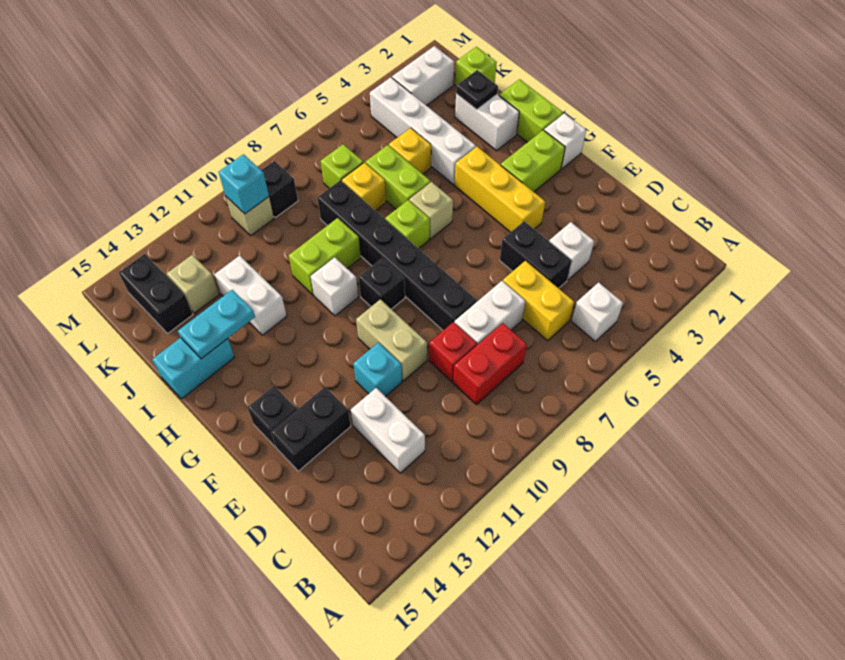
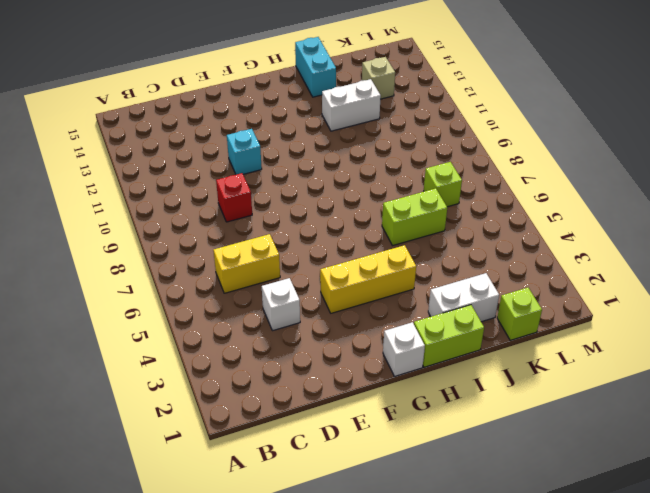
none -> white 1x1 brick [572,282,623,341]
none -> red 1x2 brick [453,323,527,405]
none -> white 1x2 brick [351,388,425,473]
none -> black 1x2 brick [500,221,572,288]

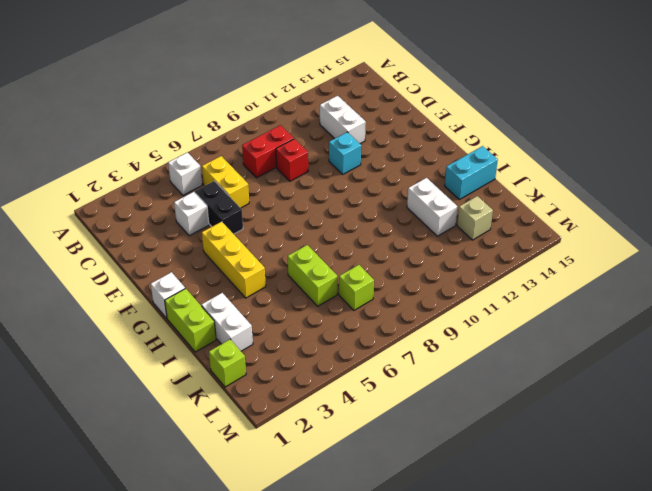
none -> white 1x2 brick [454,281,525,345]
none -> black 1x6 brick [317,180,477,330]
none -> tan 1x2 brick [356,299,427,381]
none -> black 1x2 brick [271,387,351,471]

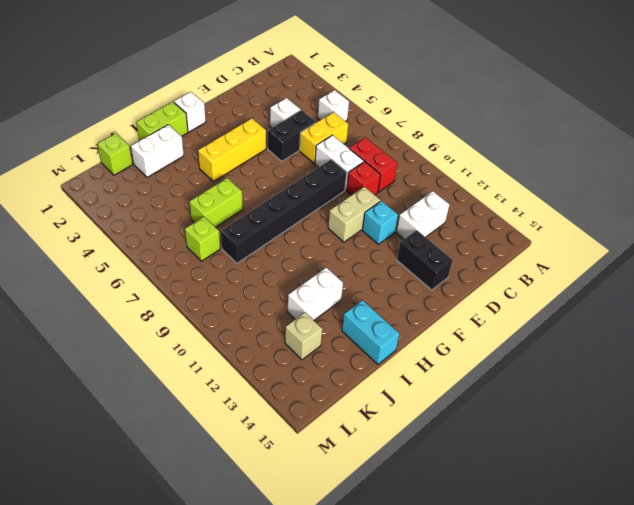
none -> black 1x1 brick [247,386,297,447]
none -> lime 1x2 brick [501,130,565,192]
none -> black 1x1 brick [359,258,405,309]
none -> tan 1x1 brick [409,182,453,239]

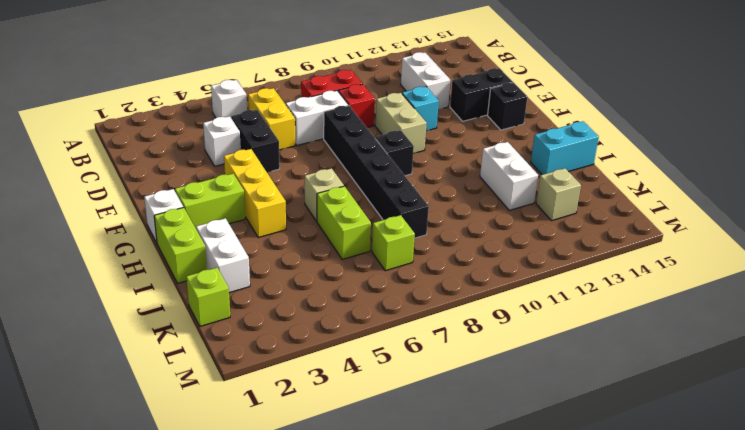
none -> lime 1x1 brick [385,200,430,249]
none -> white 1x1 brick [311,257,358,316]
none -> white 1x4 brick [370,77,476,185]
none -> lime 1x2 brick [289,218,361,295]

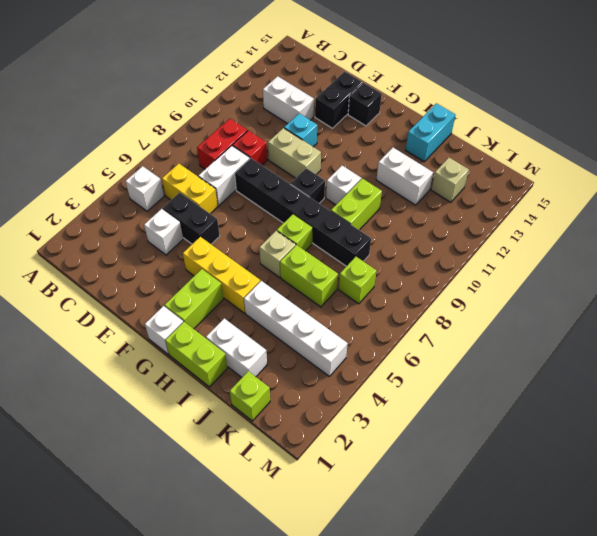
none -> yellow 1x1 brick [389,128,431,174]
none -> yellow 1x1 brick [342,162,386,211]
none -> black 1x2 brick [119,254,193,334]
none -> white 1x2 brick [392,46,454,106]

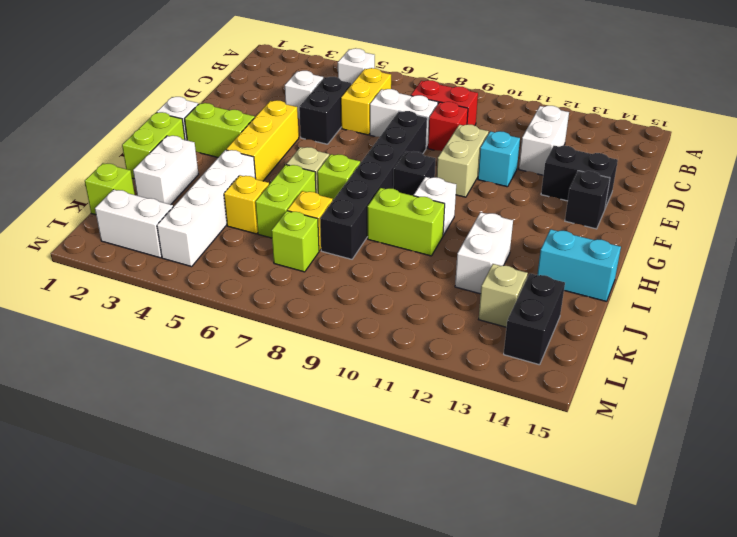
none -> black 1x1 brick [261,161,298,218]
none -> tan 1x1 brick [226,197,274,236]
none -> cyan 1x2 plate [178,290,255,359]
none -> black 1x1 plate [456,70,498,110]

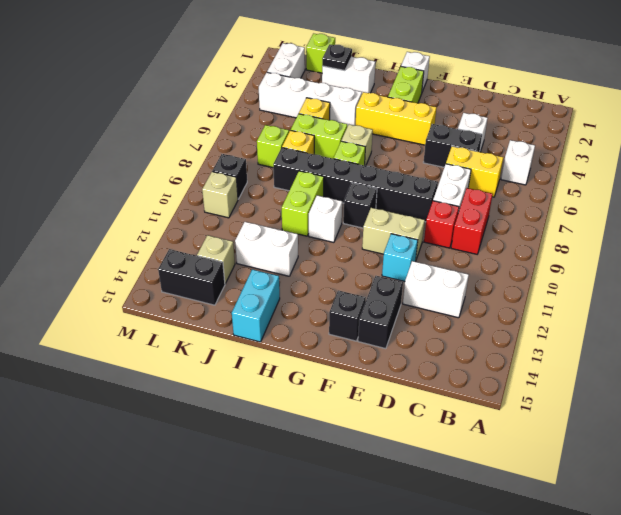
none -> lime 1x2 brick [499,79,563,142]
none -> cyan 1x2 plate [178,290,255,359]
none -> cyan 1x1 brick [219,154,269,214]

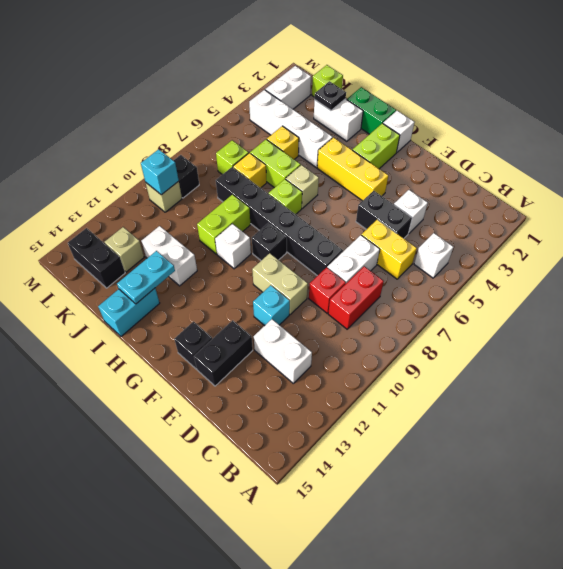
green 1x2 brick [347,87,396,134] -> lime 1x2 brick [499,79,563,142]

